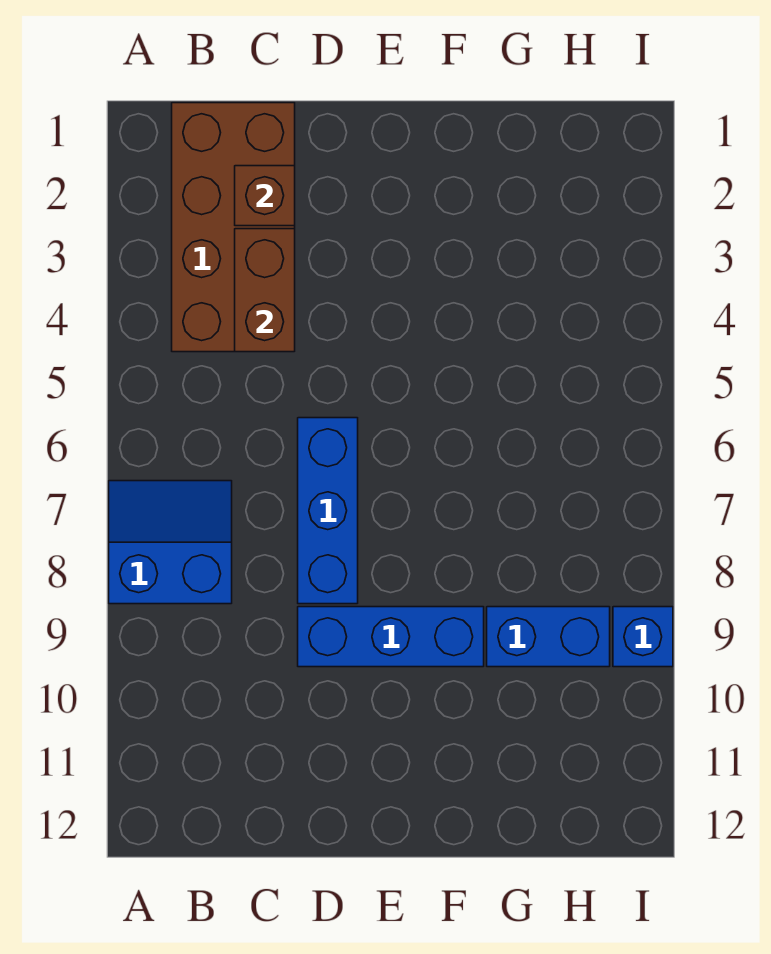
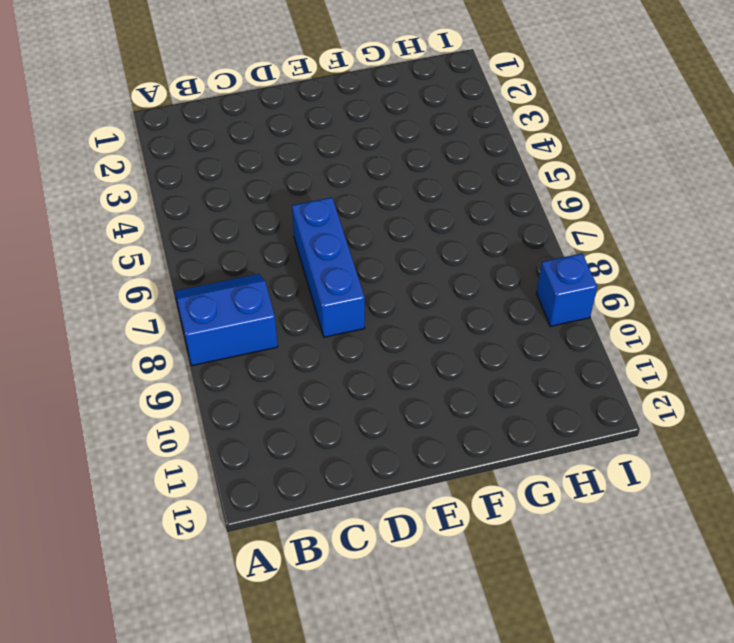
none -> brown 2x4 brick [172,103,295,352]
none -> blue 1x3 brick [298,607,484,667]

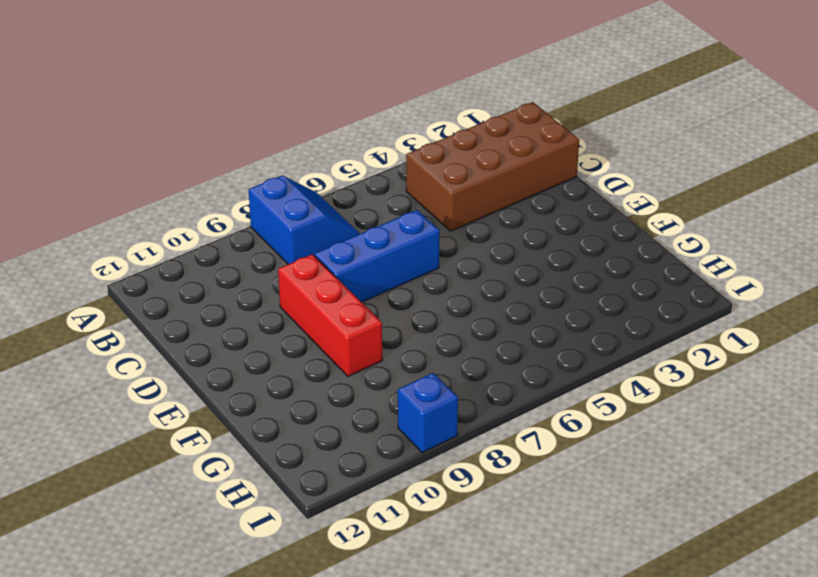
red 1x3 brick [278,254,382,376] -> blue 1x3 brick [298,607,484,667]
none -> blue 1x2 brick [487,607,610,667]
none -> brown 1x1 brick [235,166,295,226]

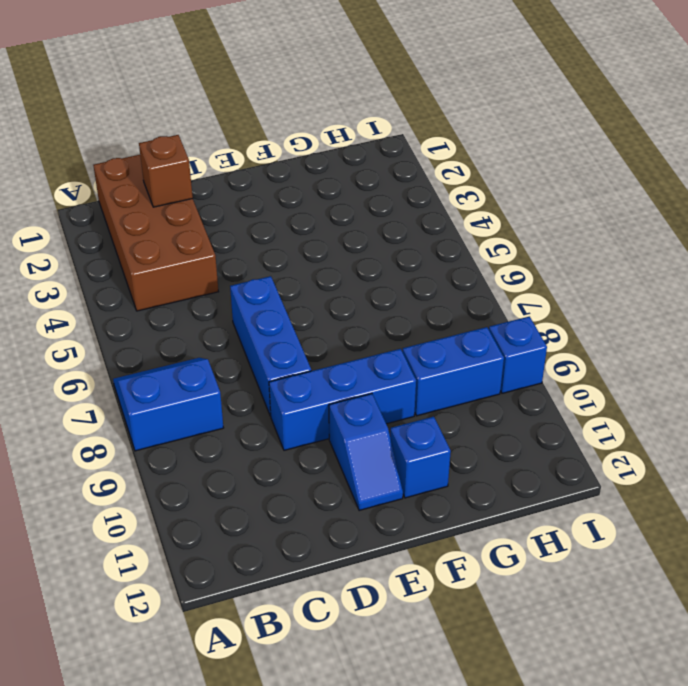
blue 1x2 slope [329,394,403,511] -> none
blue 1x1 brick [390,417,451,498] -> none
none -> brown 1x2 brick [235,229,295,352]

